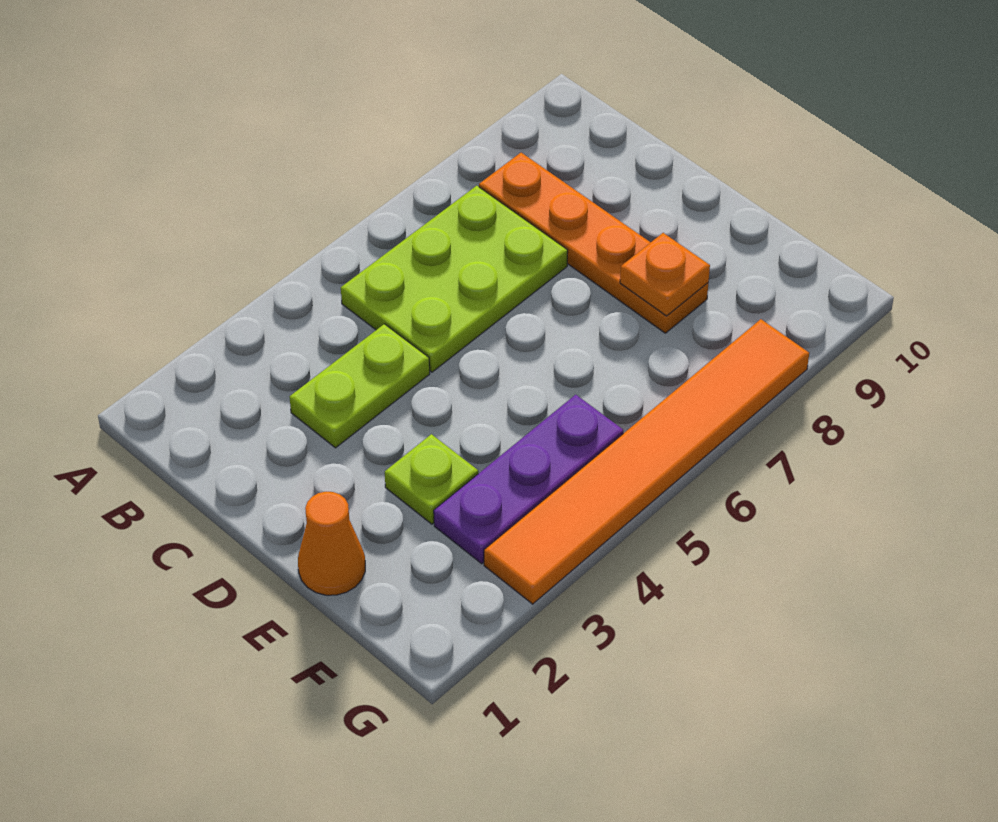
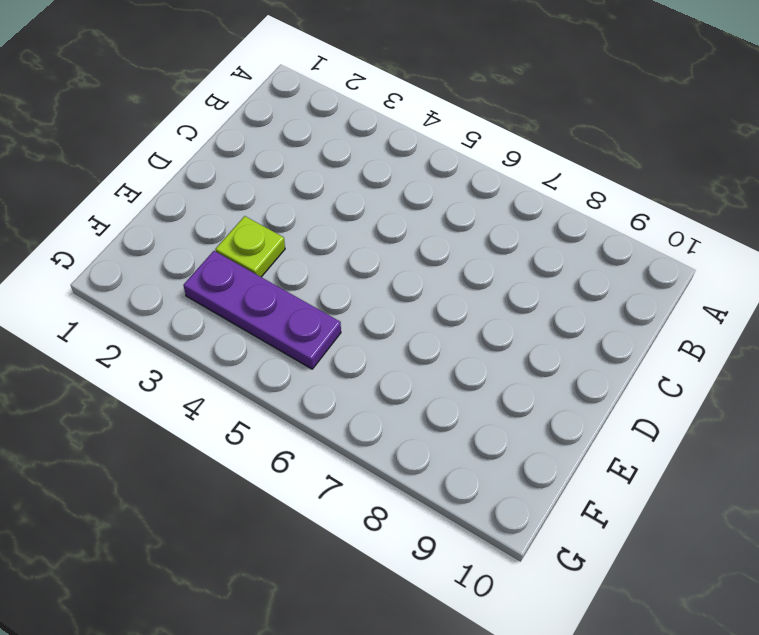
none -> lime 2x3 plate [341,186,568,372]
none -> orange 1x4 plate [479,153,708,333]

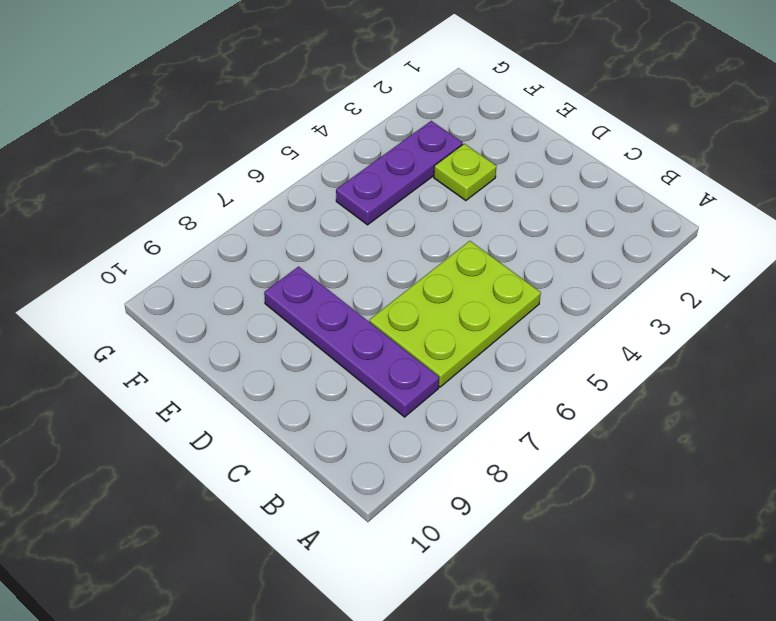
purple 1x4 plate [264,267,439,417] -> orange 1x4 plate [479,153,708,333]
none -> lime 1x2 plate [290,324,430,448]
none -> orange 1x1 cone [298,492,365,595]

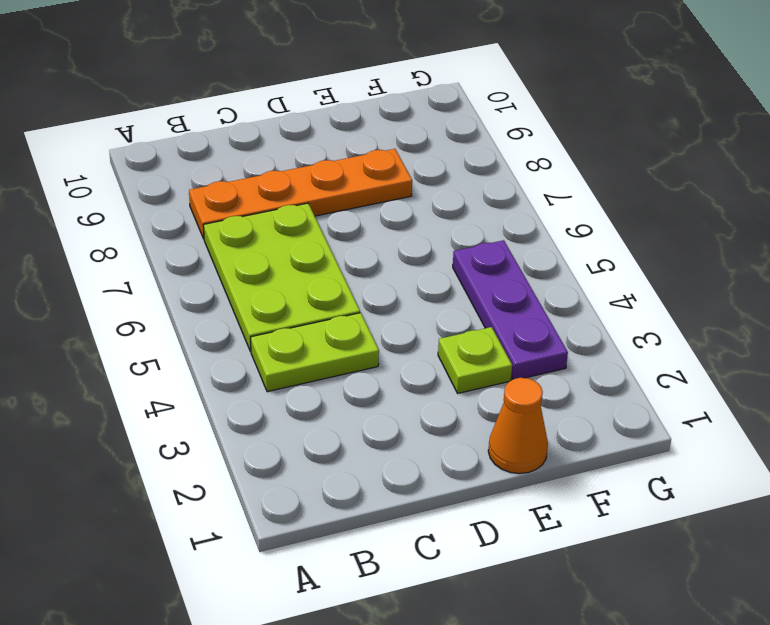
lime 1x2 plate [251,313,379,392] -> lime 1x2 plate turned to [290,324,430,448]
none -> orange 1x6 tile [484,319,809,604]
none -> orange 1x1 plate [620,233,710,316]

